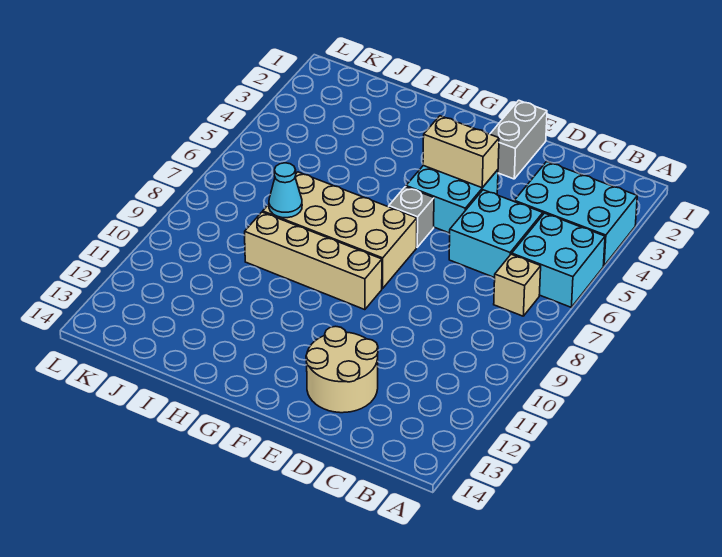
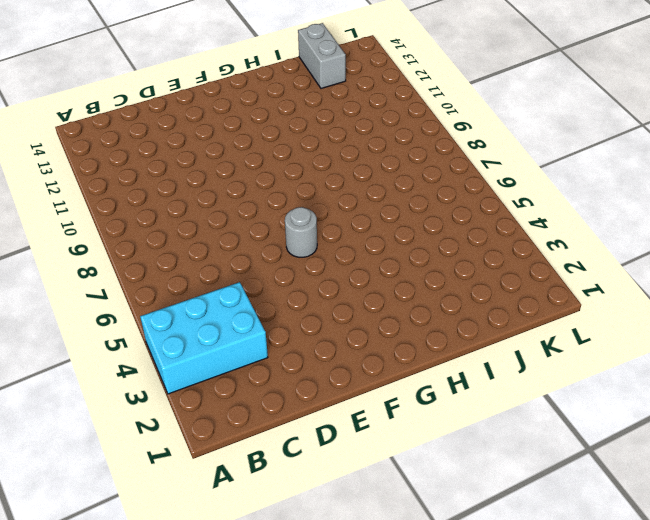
grey 1x1 round brick [285,207,317,257] -> grey 1x1 brick [389,187,434,247]
grey 1x2 brick [298,23,346,88] -> grey 1x2 brick moved to [490,100,547,179]
none -> cyan 2x2 brick [512,213,605,307]
none -> tan 1x1 brick [494,254,541,316]
none -> cyan 2x2 brick [449,190,543,278]

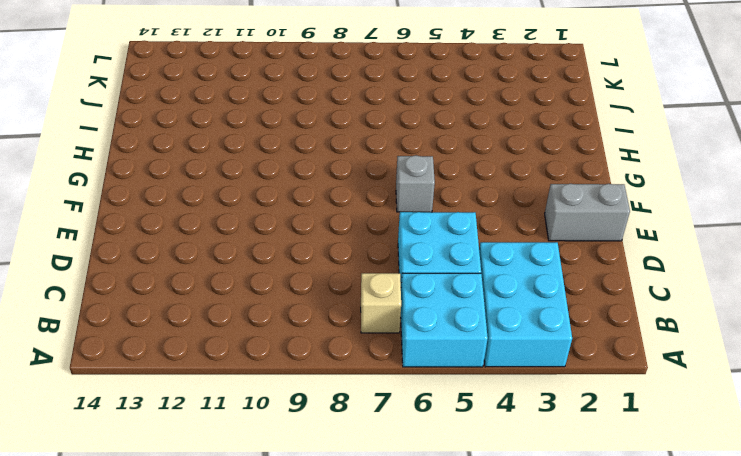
none -> tan 2x2 round brick [306,326,378,413]
none -> cyan 2x2 brick [406,166,498,233]
none -> tan 2x4 brick [263,172,417,289]

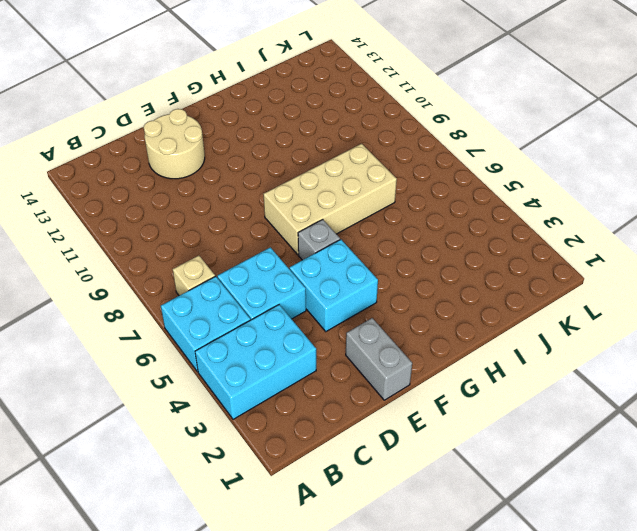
none -> tan 1x4 brick [245,212,382,310]
none -> tan 1x2 brick [423,116,499,188]
none -> cyan 1x1 cone [269,163,302,218]

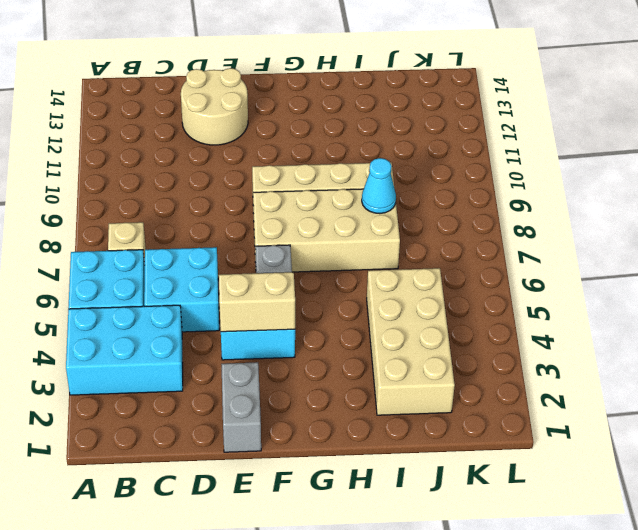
tan 2x4 brick [367,268,455,415] -> none

